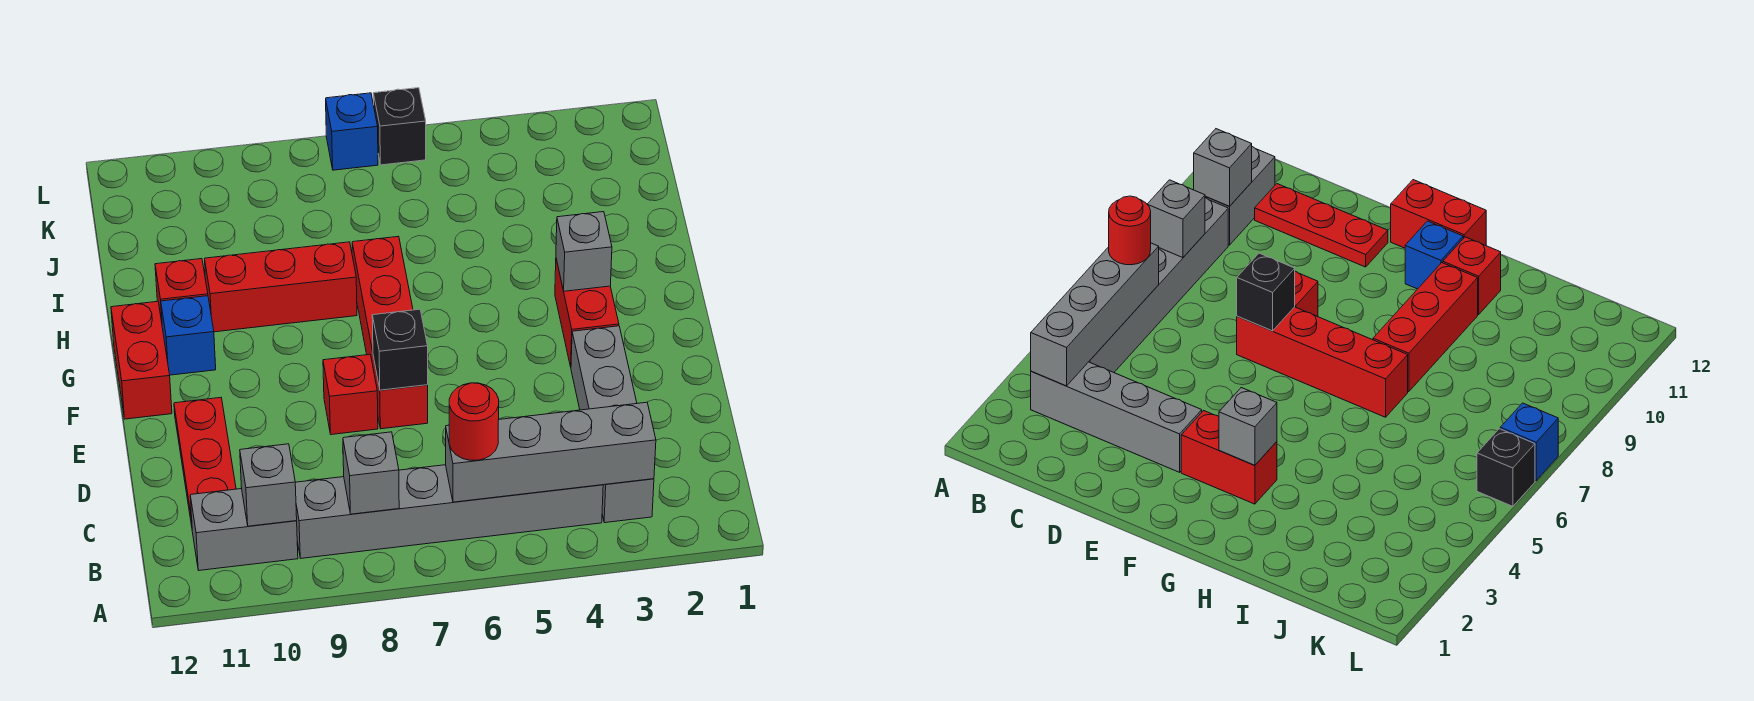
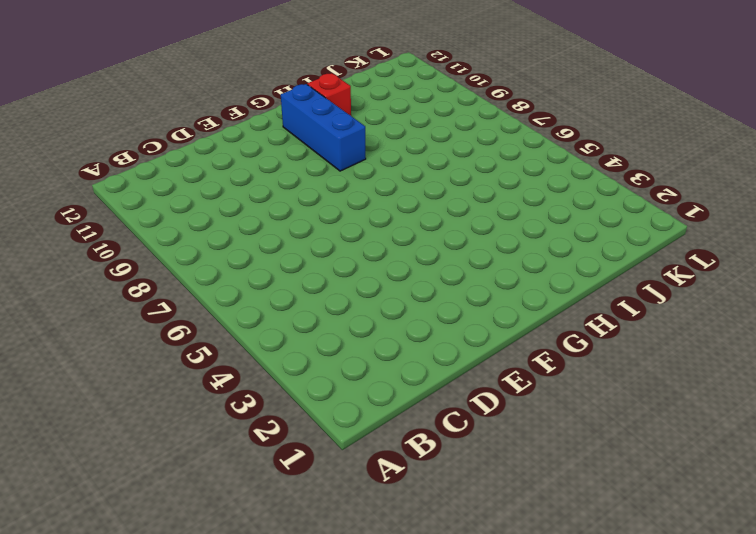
blue 1x3 brick [281,84,366,171] -> blue 1x1 brick [161,296,216,375]
none -> grey 1x4 brick [571,326,654,523]
none -> grey 1x6 brick [295,465,603,558]
none -> grey 1x2 brick [190,489,298,570]

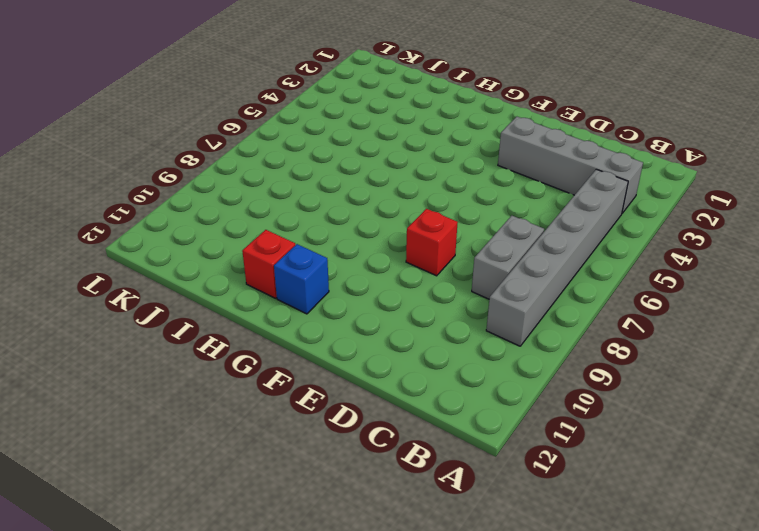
grey 1x2 brick [472,216,544,299] -> grey 1x2 brick moved to [190,489,298,570]
none -> red 1x3 plate [174,398,236,526]
none -> red 1x4 brick [352,236,428,429]
none -> red 1x2 brick [555,259,619,367]

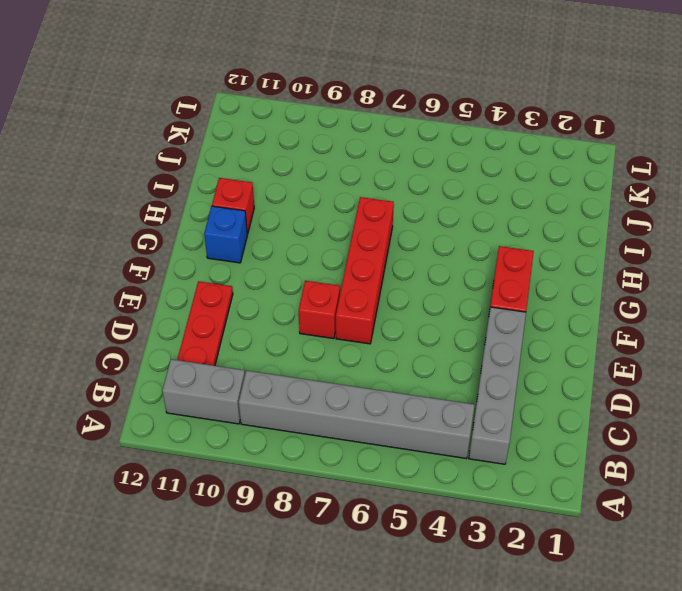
none -> red 1x2 brick [111,301,172,419]
none -> red 1x3 brick [205,242,357,332]
none -> black 1x1 brick [373,88,426,165]

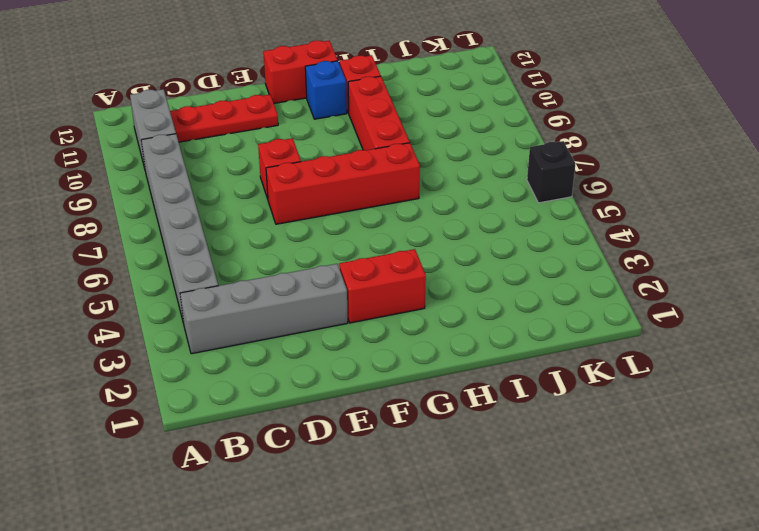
none -> blue 1x1 brick [326,93,378,170]
none -> grey 1x4 brick [446,402,656,502]
none -> grey 1x1 brick [343,432,399,514]

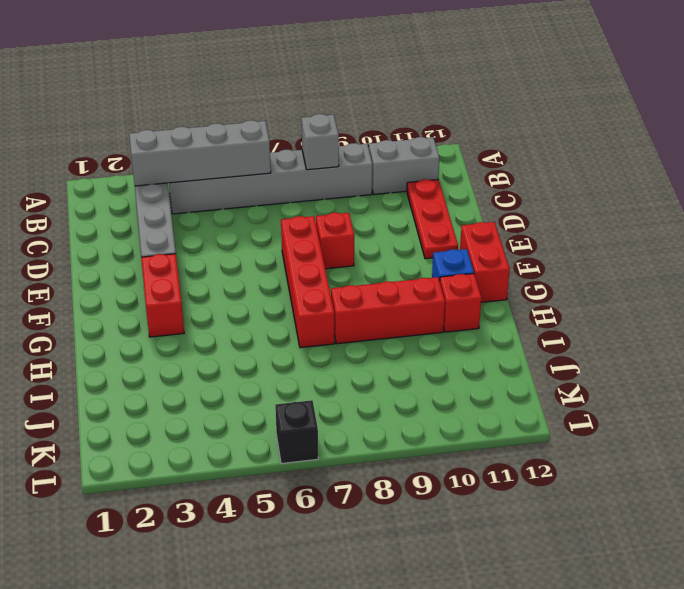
none -> blue 1x1 brick [326,93,378,170]
none -> grey 1x1 brick [240,444,297,526]
none -> black 1x1 brick [372,309,428,390]

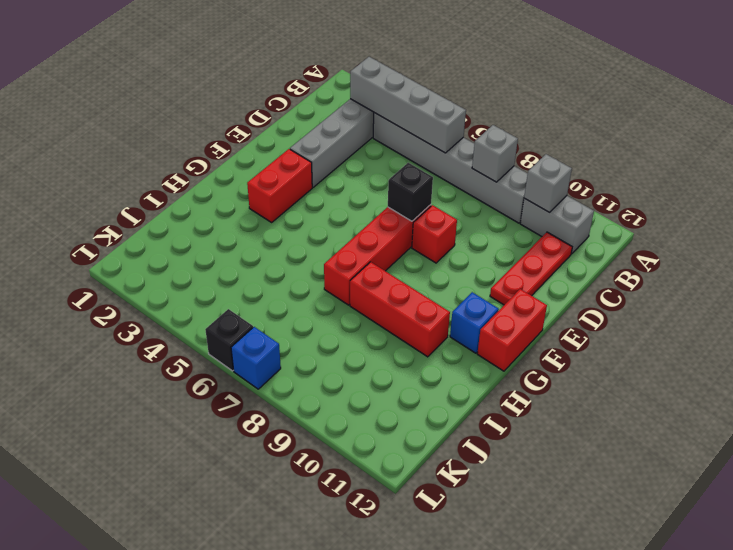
none -> red 1x1 brick [155,259,208,322]
none -> grey 1x1 brick [556,212,612,291]
none -> red 1x1 round brick [449,383,499,460]

